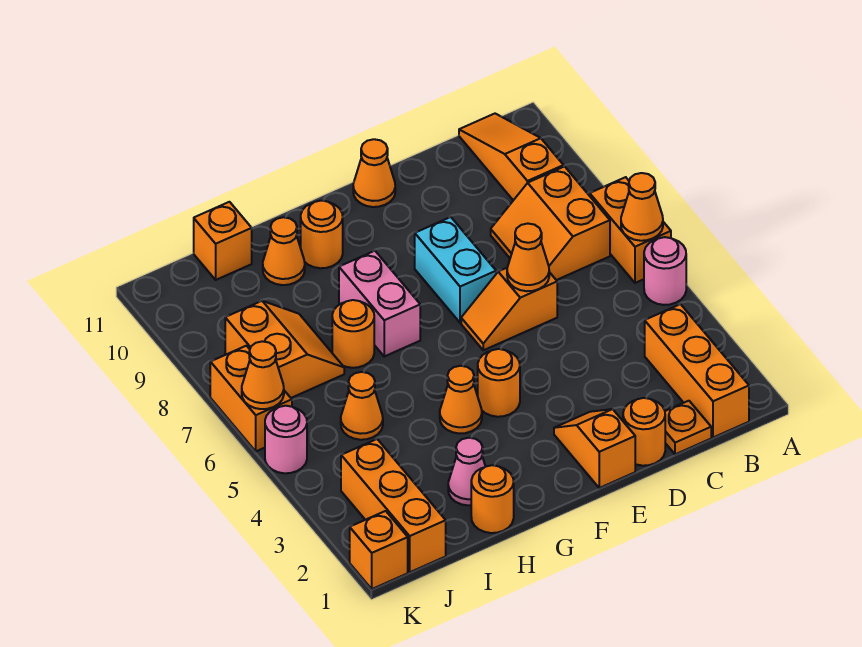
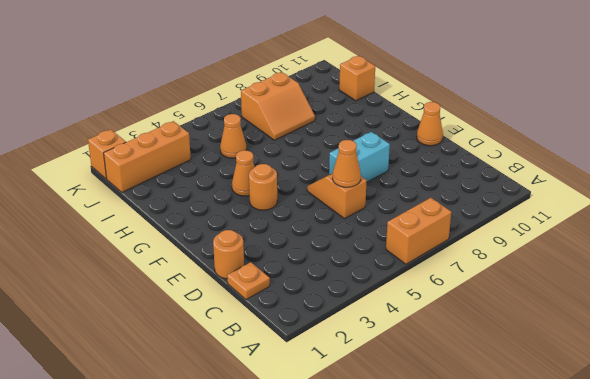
none -> pink 1x1 round brick [644,237,686,305]
none -> orange 1x3 brick [645,304,749,438]
none -> orange 2x2 slope [491,167,610,280]

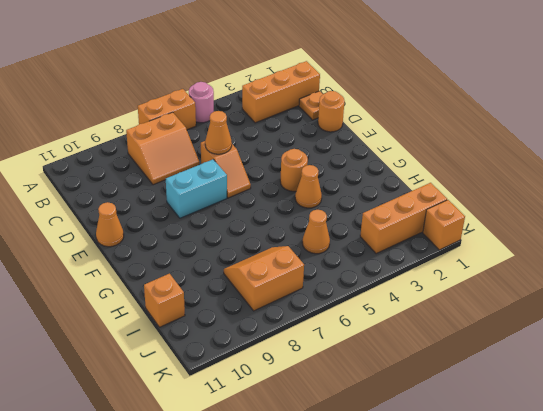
none -> orange 1x3 slope [459,114,564,200]
none -> orange 1x2 slope [554,409,635,488]
none -> pink 1x2 brick [339,251,420,356]

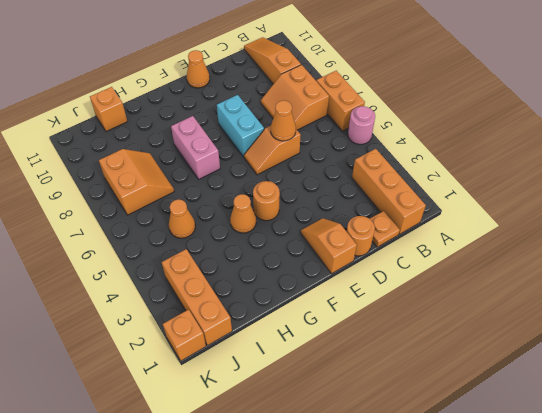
none -> orange 1x1 round brick [301,201,343,268]
none -> orange 1x1 round brick [471,465,514,533]
none -> pink 1x1 cone [448,438,486,505]

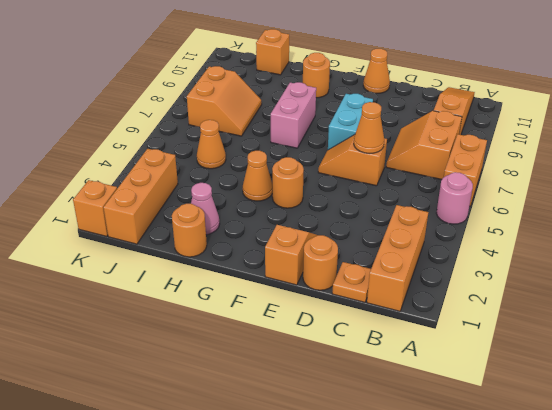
none -> orange 1x1 round brick [332,300,374,368]
none -> orange 1x1 cone [263,217,305,285]
none -> pink 1x1 round brick [265,406,307,473]

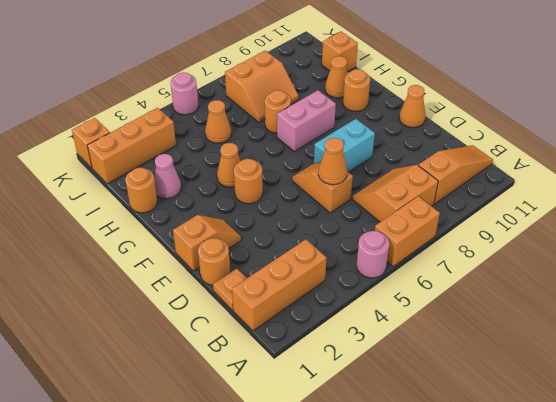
none -> orange 1x2 brick [210,346,292,451]
none -> orange 1x1 cone [621,173,663,241]
none -> orange 1x1 cone [242,341,284,409]

